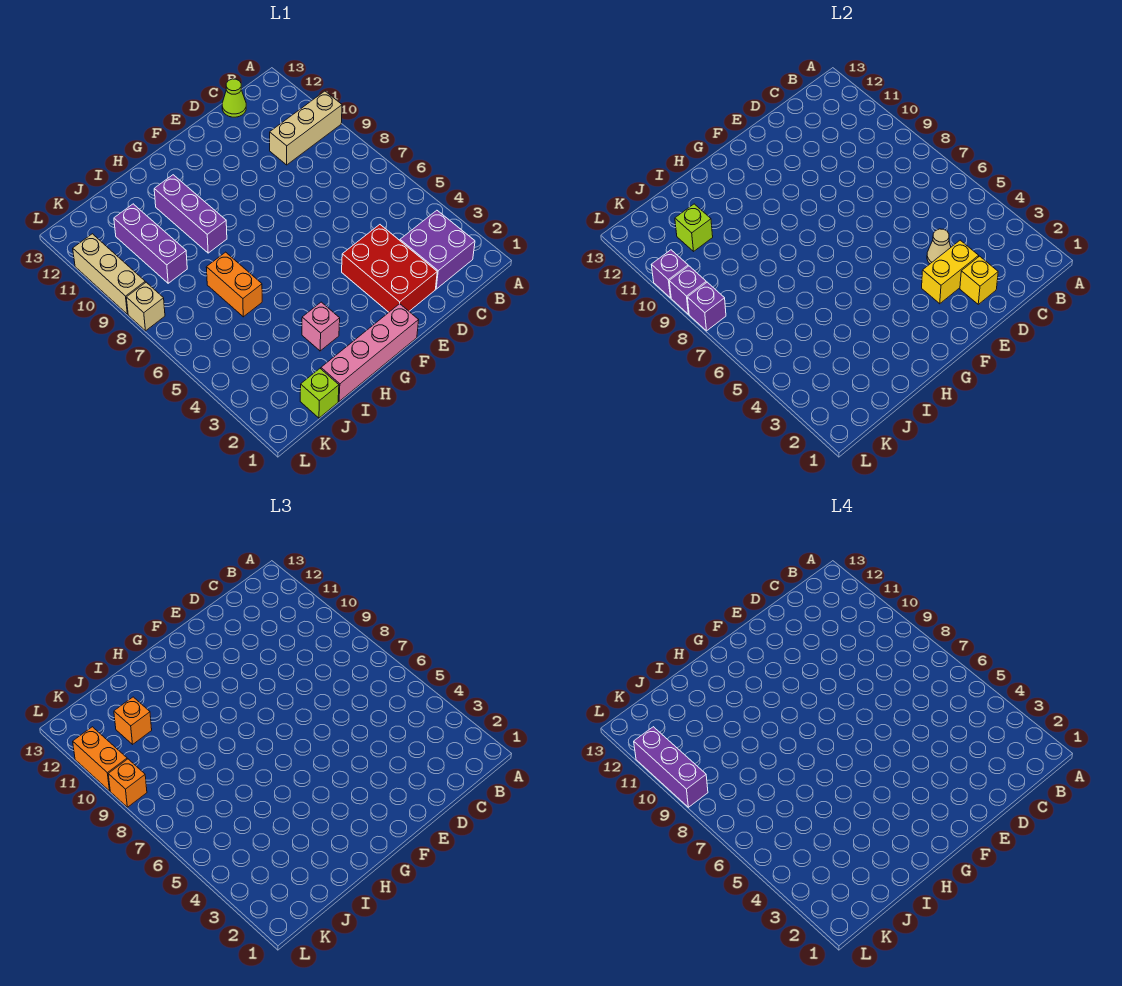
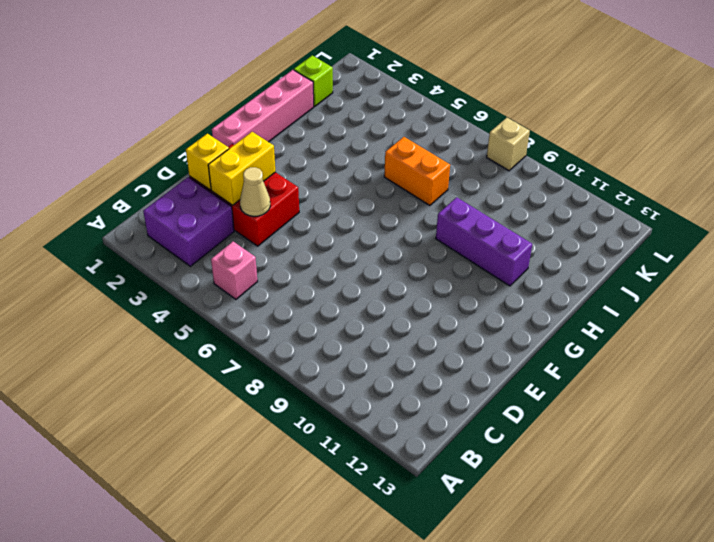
pink 1x1 brick [211,242,257,299] -> pink 1x1 brick moved to [302,302,340,351]
none -> tan 1x3 brick [270,91,342,165]
none -> lime 1x1 cone [222,79,246,117]
none -> purple 1x3 brick [114,204,187,283]

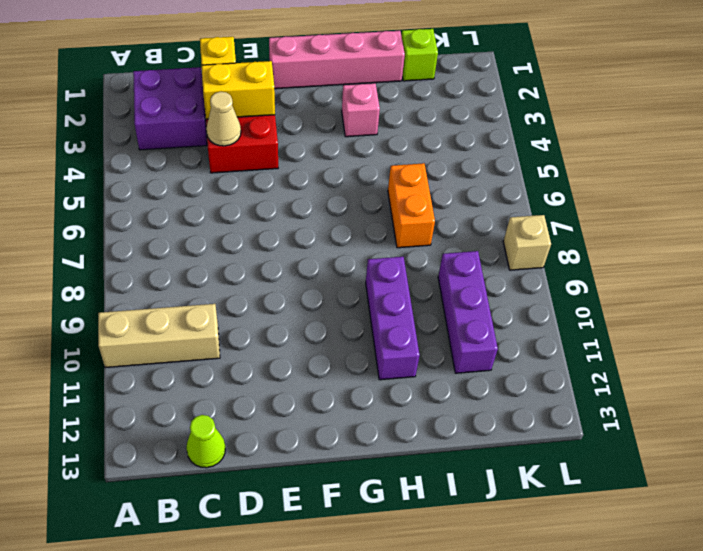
none -> tan 1x3 brick [73,234,145,314]
none -> lime 1x1 brick [675,204,713,251]
none -> purple 1x1 brick [687,282,726,331]

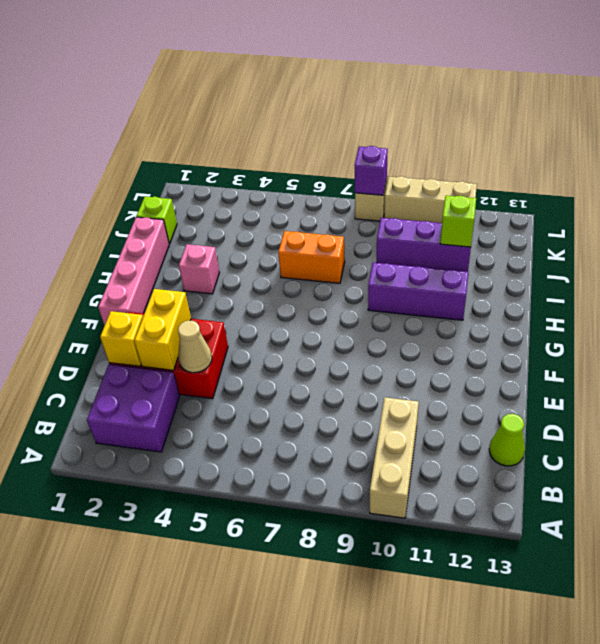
none -> purple 1x1 brick [669,266,706,314]
none -> purple 1x1 brick [651,250,688,298]
none -> orange 1x1 brick [114,697,152,744]

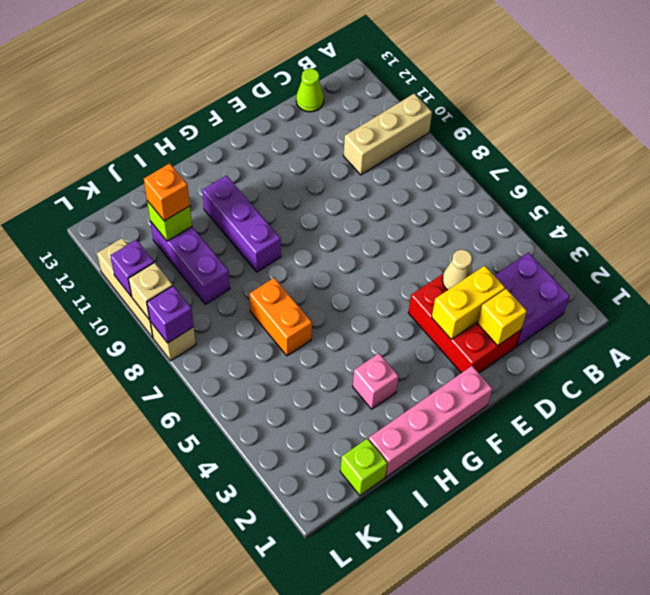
tan 1x1 brick [128,263,173,320] -> purple 1x1 brick [669,266,706,314]
none -> orange 1x1 brick [108,759,147,807]
none -> orange 1x2 brick [73,727,127,791]
none -> purple 1x3 brick [634,727,708,807]

